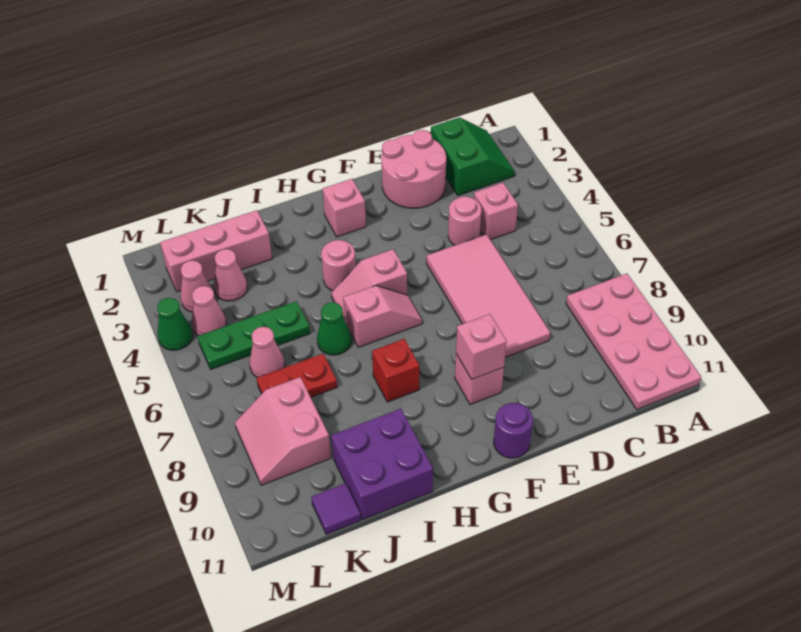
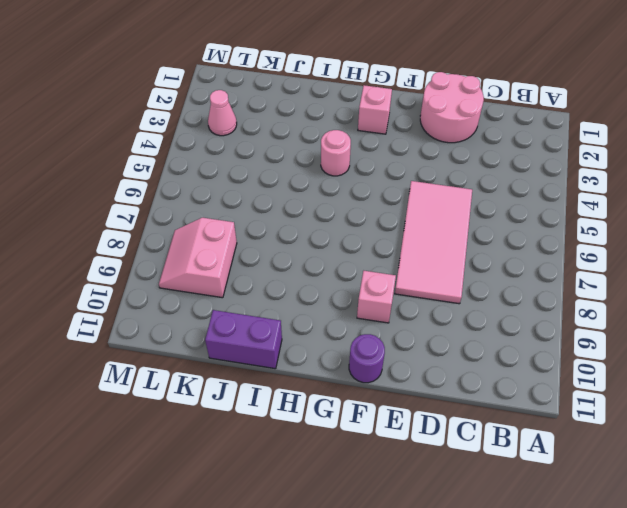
purple 1x2 brick [205,310,282,369] -> purple 2x2 brick [331,409,433,520]
none -> pink 2x4 plate [566,274,701,410]
none -> green 2x2 slope [431,117,515,195]
none -> pink 1x1 brick [474,183,518,240]

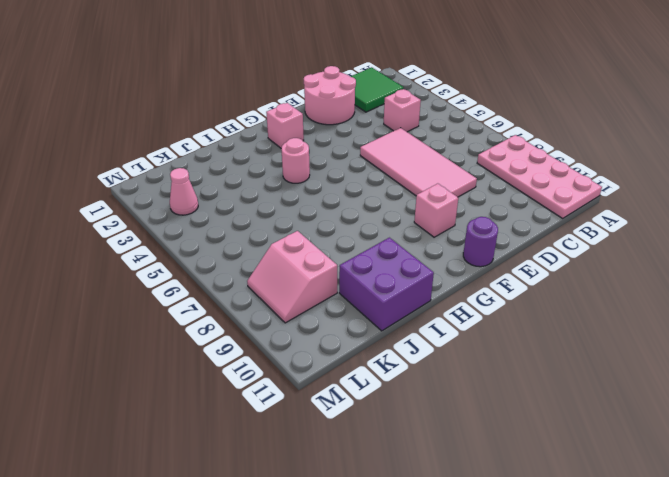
green 2x2 tile [351,67,403,112] -> green 2x2 slope [431,117,515,195]
none -> pink 1x1 round brick [448,196,481,245]
none -> pink 1x2 slope [331,249,407,319]
none -> pink 1x2 slope [343,285,422,347]

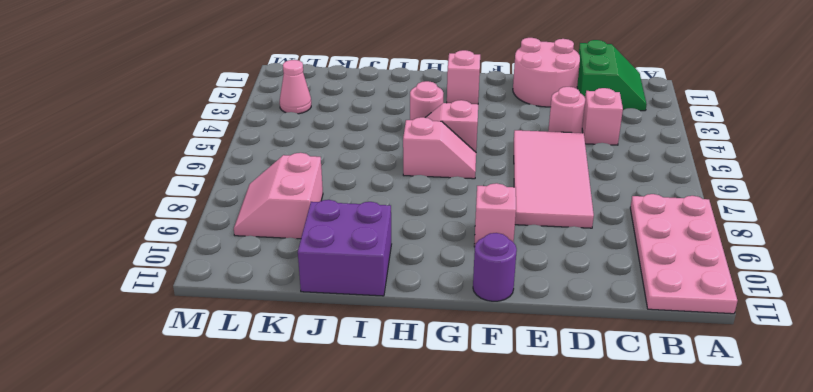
none -> red 1x1 brick [372,339,419,402]
none -> green 1x1 cone [317,302,351,355]
none -> pink 1x3 brick [160,210,272,292]

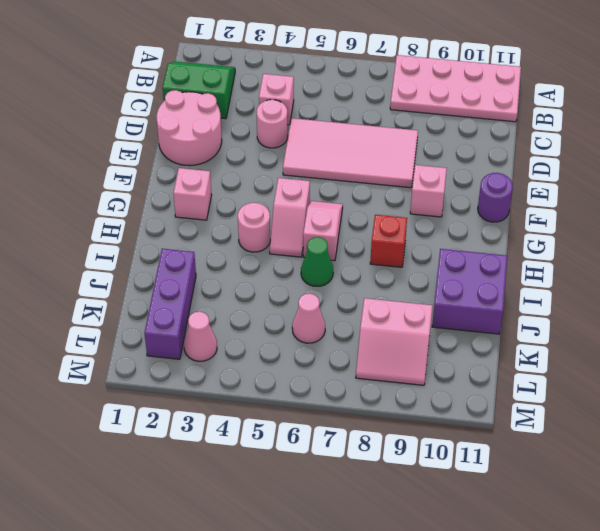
purple 1x3 brick [144,249,196,359] -> pink 1x3 brick [160,210,272,292]
none -> green 1x3 plate [198,301,310,369]
none -> red 1x2 plate [257,354,337,397]
none -> pink 1x1 cone [214,249,247,301]

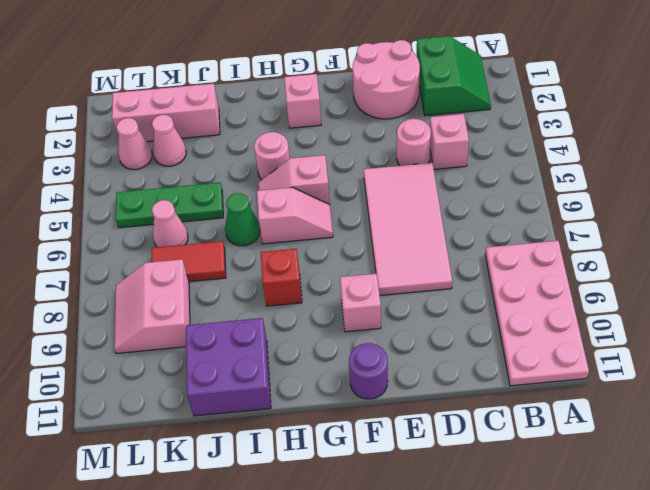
red 1x2 tile [152,241,226,282] -> red 1x2 plate [257,354,337,397]
none -> purple 1x1 tile [311,483,361,534]
none -> pink 1x1 cone [192,286,226,336]
none -> green 1x1 cone [157,298,193,350]

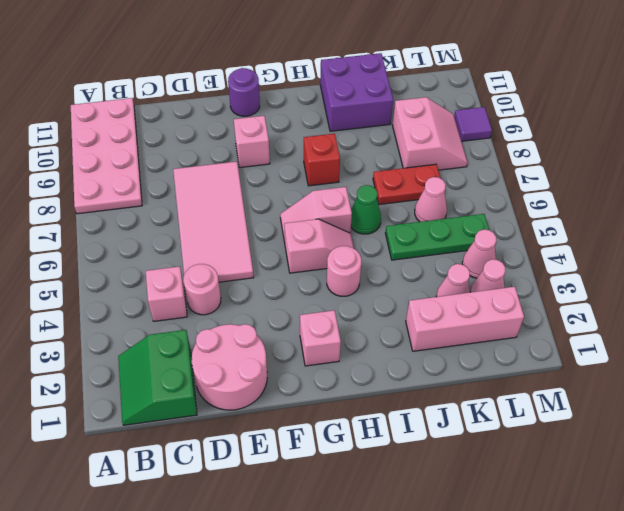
purple 1x1 tile [454,107,492,141] -> purple 1x1 tile moved to [311,483,361,534]
none -> green 1x1 cone [157,298,193,350]
none -> pink 1x1 brick [456,314,507,379]

